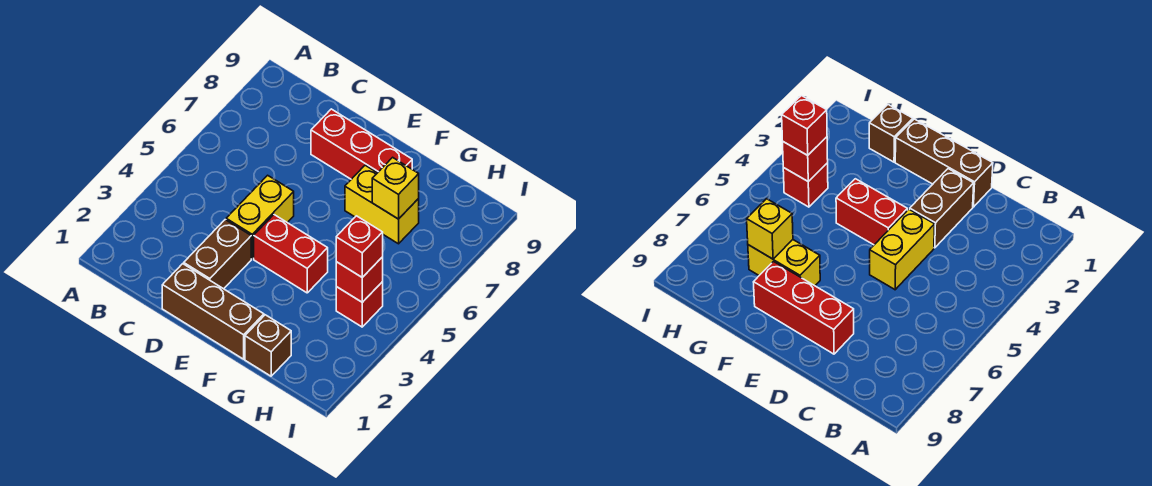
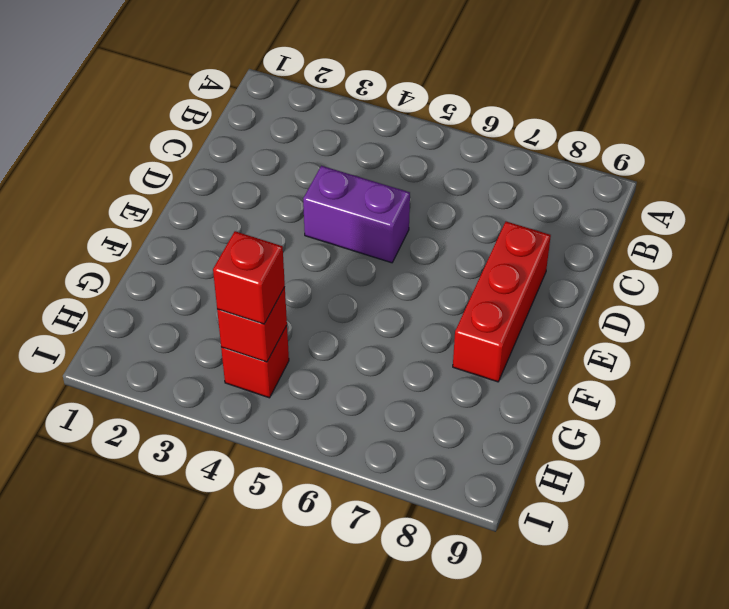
purple 1x2 brick [303,166,410,263] -> yellow 1x2 brick [226,175,294,259]
none -> brown 1x3 brick [162,264,264,359]
none -> brown 1x2 brick [184,220,251,289]

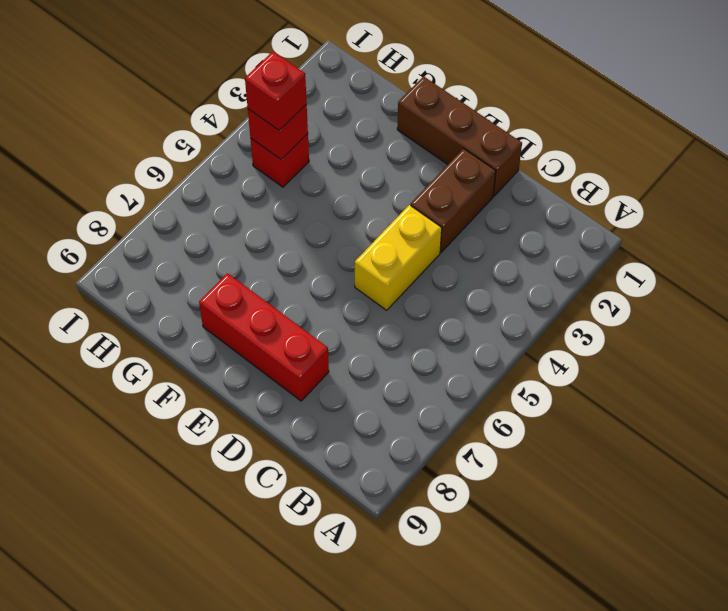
none -> red 1x2 brick [254,215,328,293]
none -> yellow 1x2 brick [345,165,419,244]

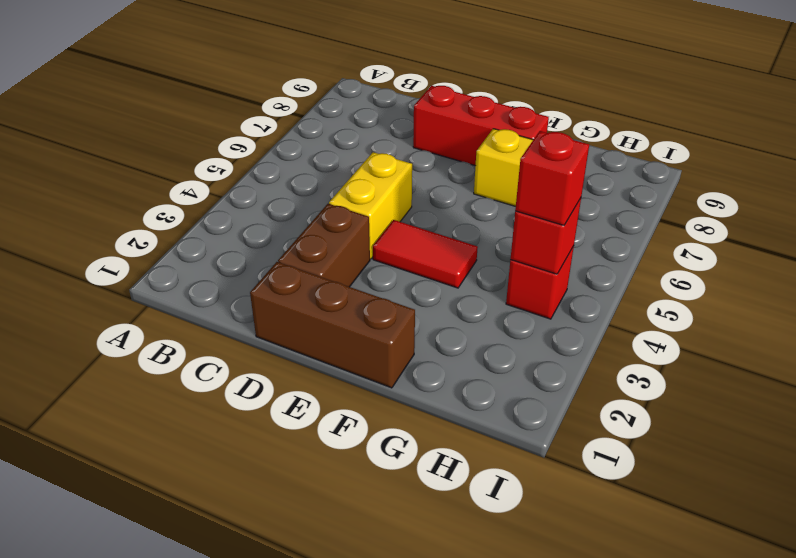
red 1x2 tile [373,220,478,288] -> red 1x2 brick [254,215,328,293]
none -> brown 1x1 brick [245,315,291,376]
none -> yellow 1x1 brick [372,157,419,219]

